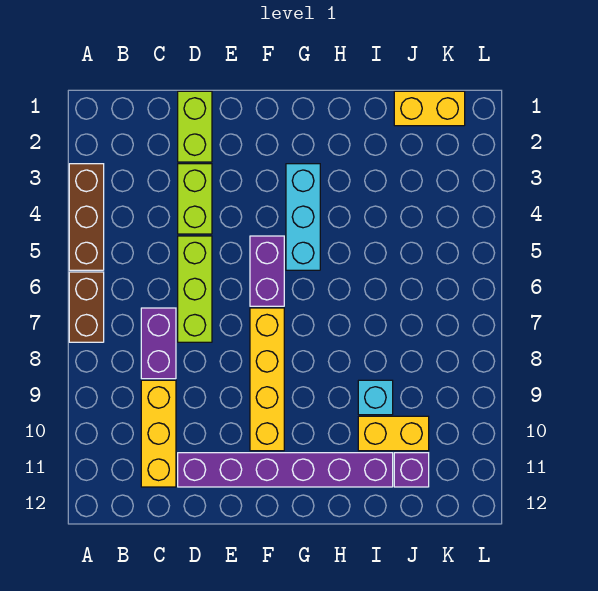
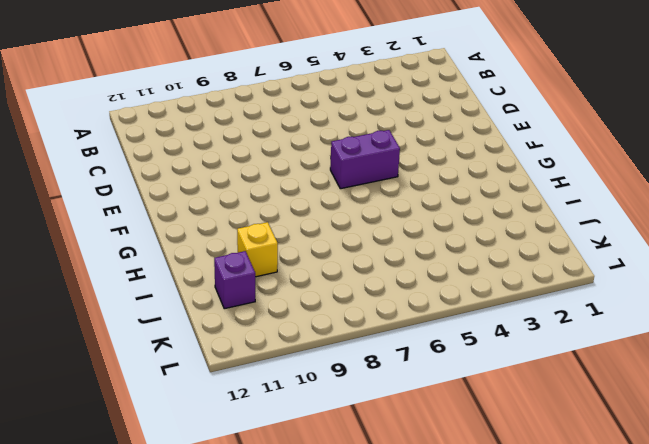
yellow 1x1 brick [237,222,278,277] -> yellow 1x2 brick [358,416,429,451]
none -> brown 1x3 brick [69,164,104,270]
none -> brown 1x2 brick [69,272,104,342]
none -> purple 1x2 brick [141,308,176,379]

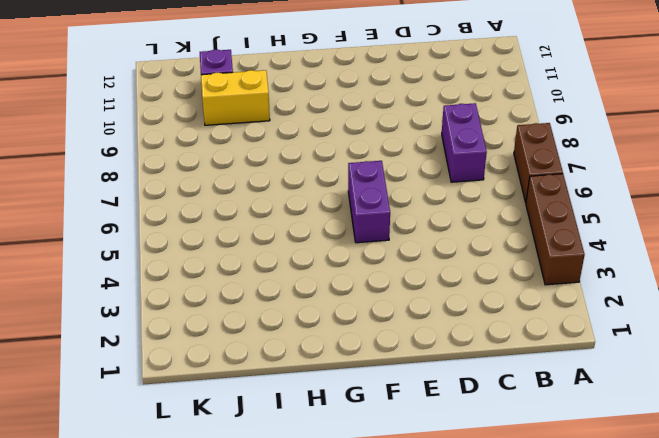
none -> yellow 1x3 brick [141,380,176,487]
none -> lime 1x2 brick [178,91,212,162]
none -> lime 1x2 brick [178,164,212,234]

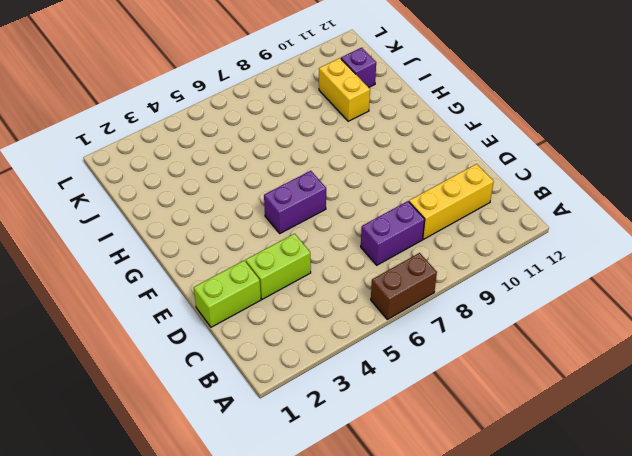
none -> brown 1x3 brick [69,164,104,270]
none -> lime 1x3 brick [178,236,212,342]
none -> purple 1x6 brick [178,453,393,487]

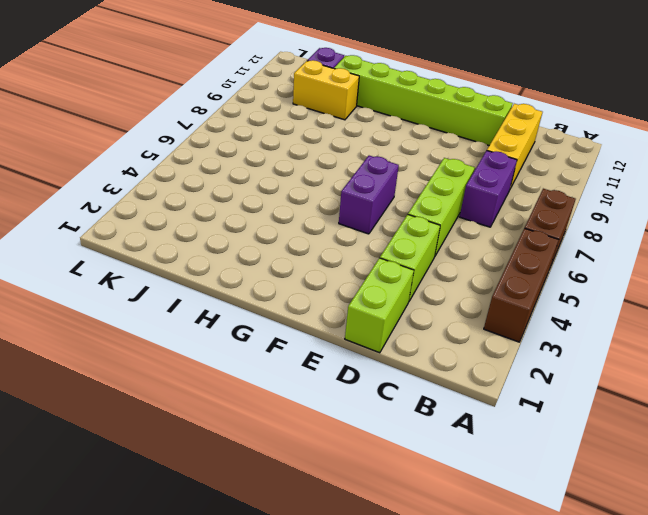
lime 1x6 brick [334,55,513,145] -> purple 1x6 brick [178,453,393,487]
none -> yellow 1x4 brick [250,308,284,451]
none -> cyan 1x3 brick [286,164,320,270]
none -> cyan 1x1 brick [358,380,393,415]

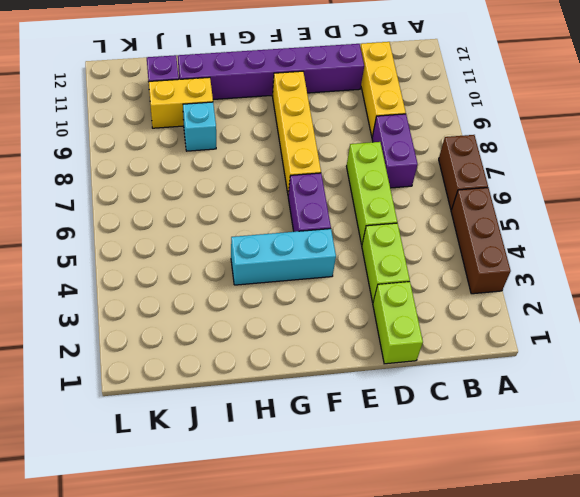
cyan 1x3 brick [231,229,336,285] -> cyan 1x3 brick turned to [286,164,320,270]
none -> yellow 1x2 brick [394,91,465,126]

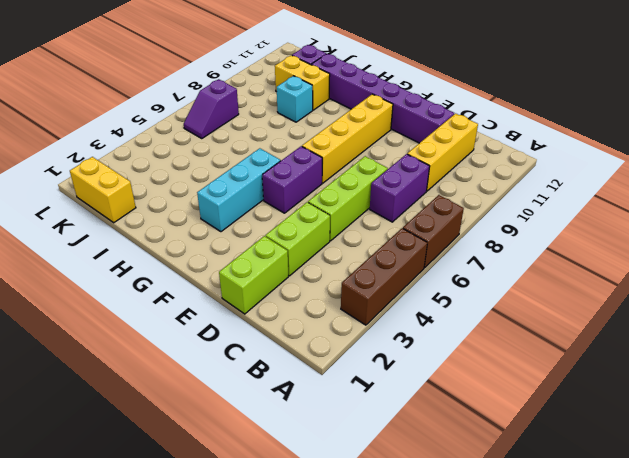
purple 1x2 slope [184,79,239,139] -> none

